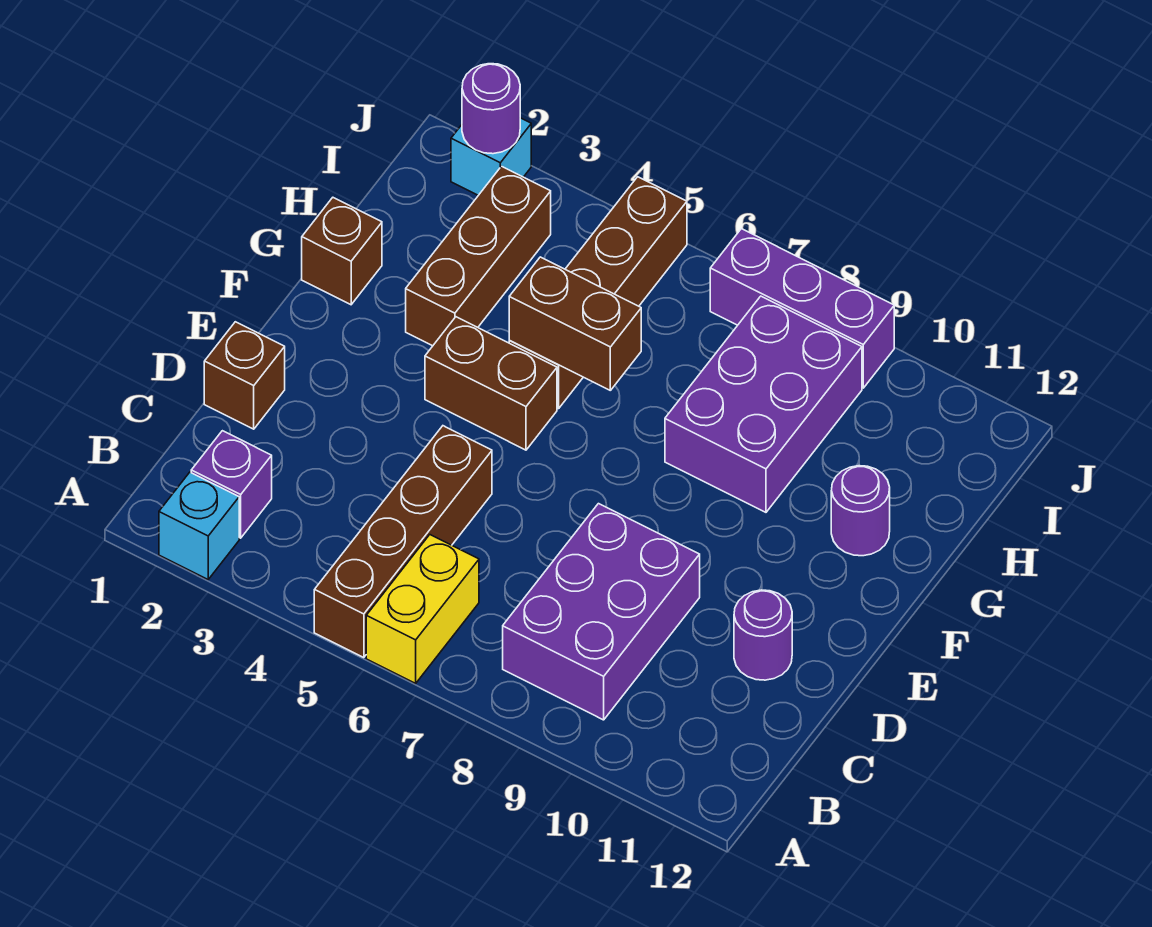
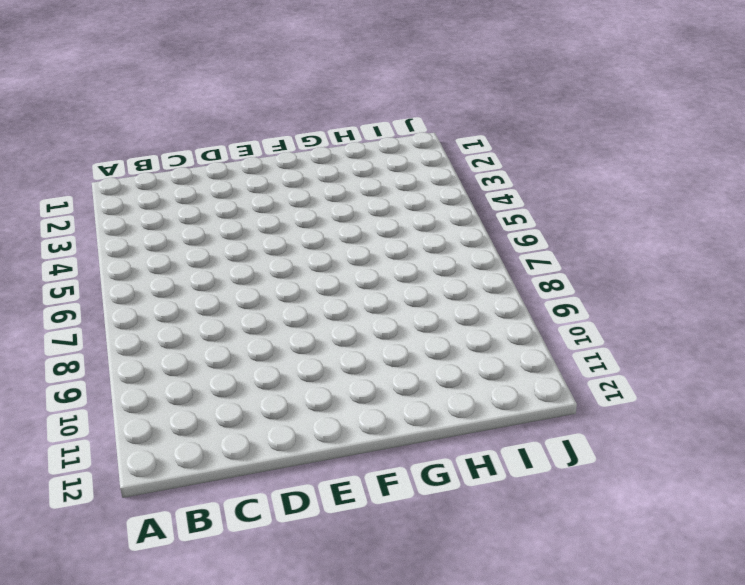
none -> cyan 1x1 brick [159,472,239,579]
none -> brown 1x4 brick [314,426,492,658]
none -> yellow 1x2 brick [366,535,479,683]

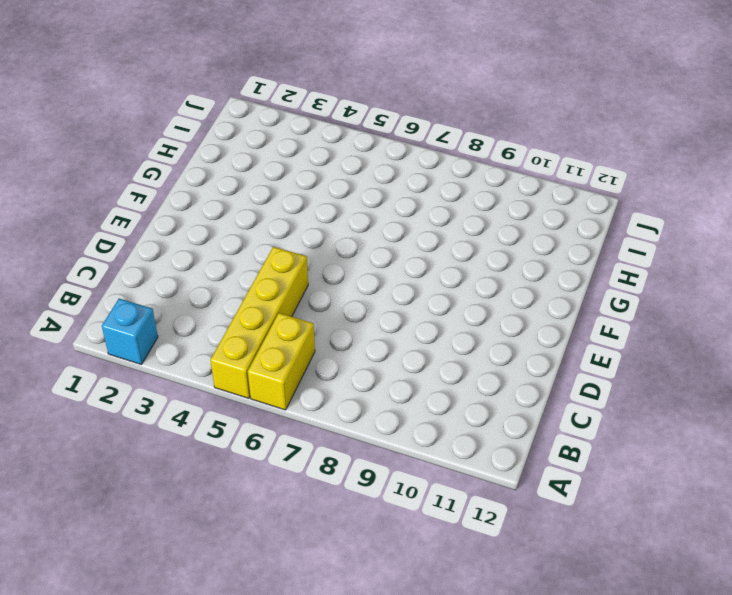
yellow 1x4 brick [211,247,308,398] -> brown 1x4 brick [314,426,492,658]
none -> purple 1x1 brick [191,431,272,538]
none -> purple 2x3 brick [503,504,700,720]
none -> brown 1x1 brick [204,322,285,429]

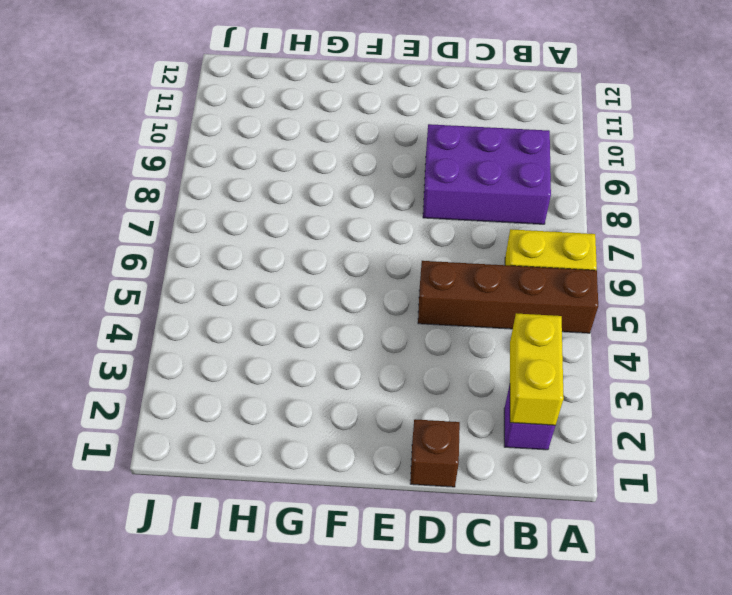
yellow 1x2 brick [510,313,564,425] -> none
none -> cyan 1x1 brick [159,472,239,579]
none -> purple 1x1 round brick [734,590,792,680]
none -> brown 1x2 brick [425,317,557,450]

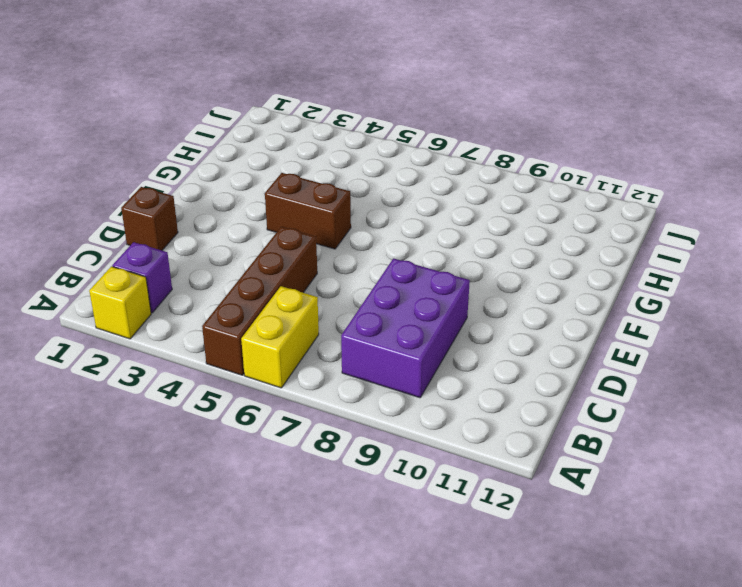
yellow 1x1 brick [89,266,151,339] -> cyan 1x1 brick [159,472,239,579]
none -> purple 1x1 round brick [734,590,792,680]
none -> brown 1x1 brick [302,198,382,305]
none -> brown 1x3 brick [406,166,551,346]

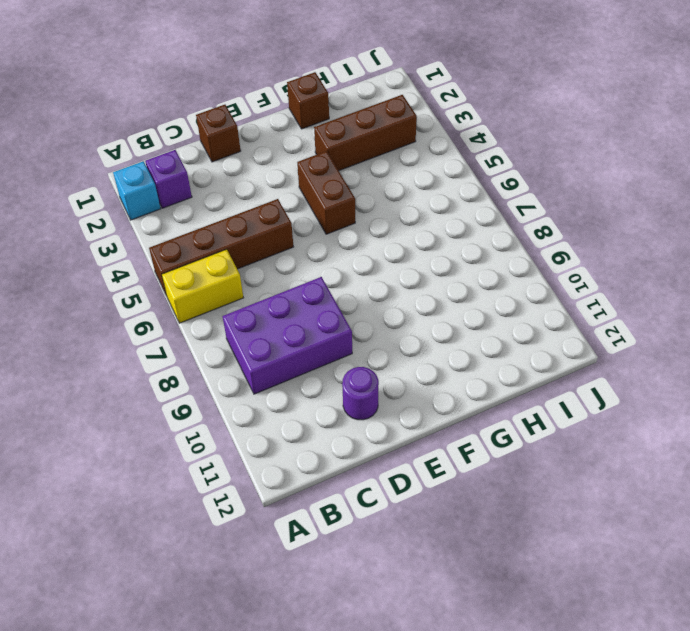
none -> brown 1x4 brick [509,177,687,409]
none -> purple 2x3 brick [665,296,862,512]
none -> purple 1x1 round brick [831,466,890,556]

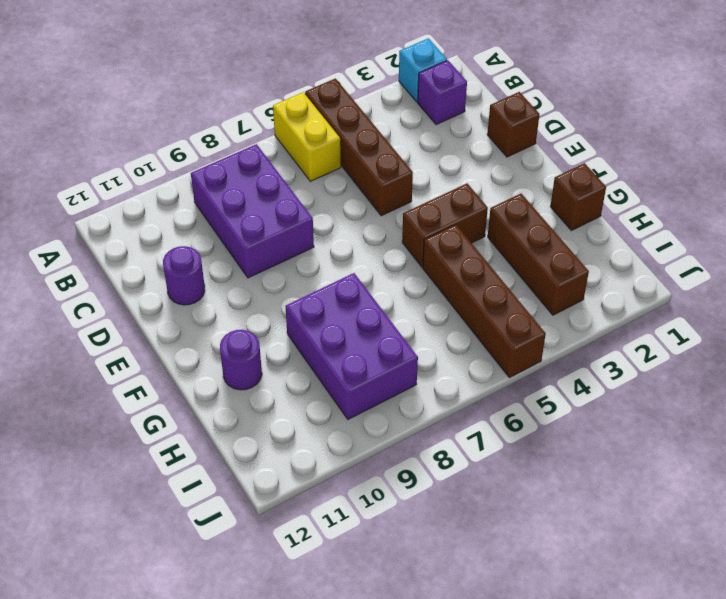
none -> cyan 1x1 brick [451,118,531,195]
none -> purple 1x3 brick [710,229,894,388]
none -> brown 1x2 brick [509,257,641,390]

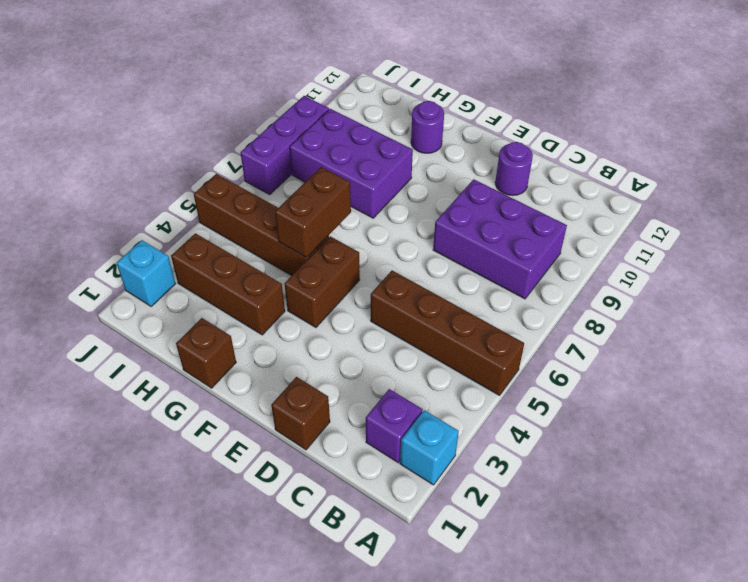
none -> yellow 1x2 brick [366,535,479,683]
none -> purple 1x1 round brick [462,64,520,154]

